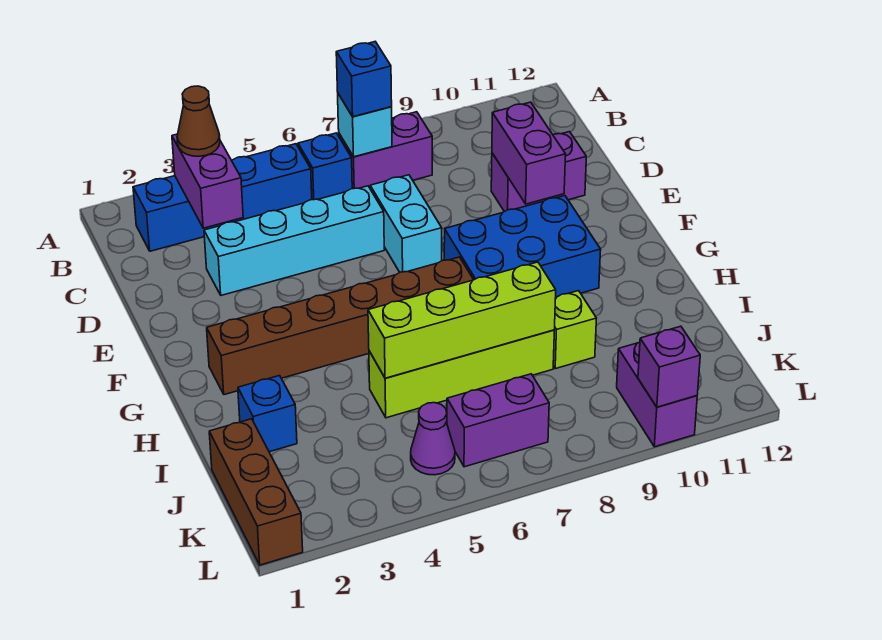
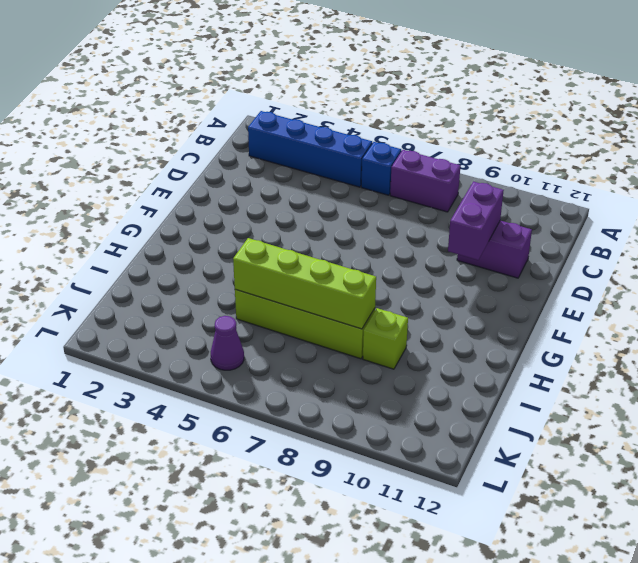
none -> cyan 1x4 brick [204,186,384,295]
none -> cyan 1x2 brick [370,175,442,272]
none -> blue 2x3 brick [444,196,601,297]

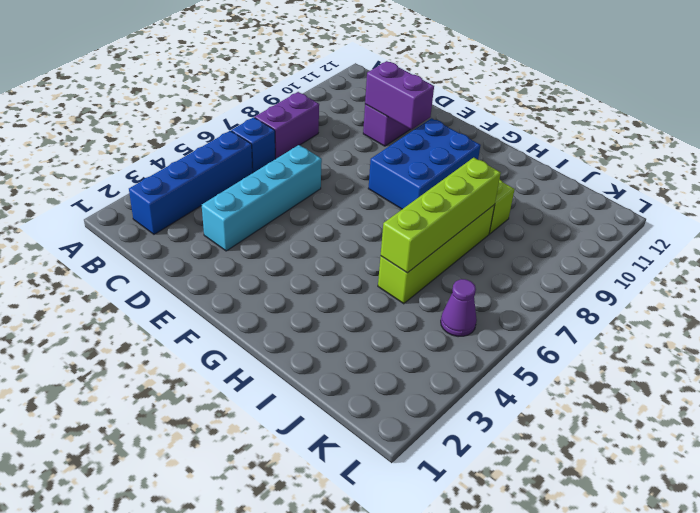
none -> cyan 1x2 brick [370,175,442,272]
none -> brown 1x6 brick [207,257,473,395]
none -> blue 1x1 brick [238,376,297,452]

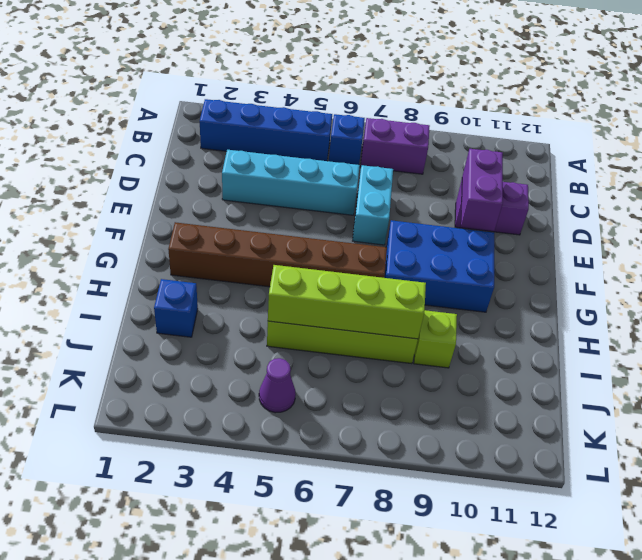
none -> brown 1x3 brick [209,419,303,565]
none -> purple 1x2 brick [447,374,549,467]
none -> purple 1x2 brick [617,342,697,447]

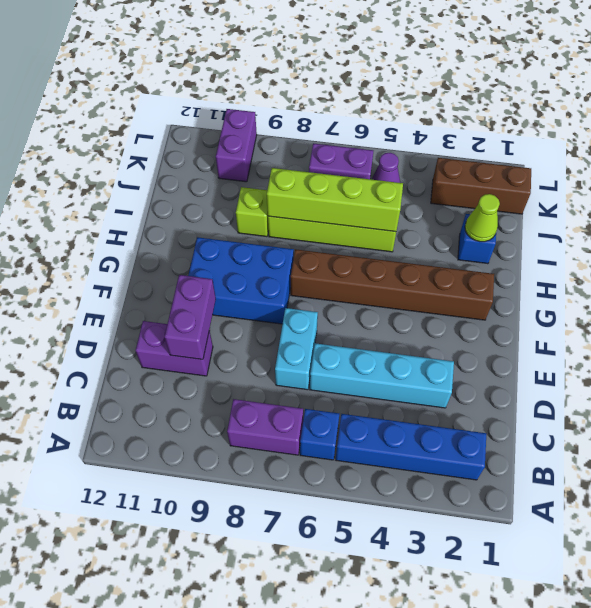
lime 1x1 cone [465,194,500,242] -> none
brown 1x3 brick [431,158,531,214] -> brown 1x3 brick turned to [209,419,303,565]
none -> purple 1x2 brick [172,134,243,228]
none -> cyan 1x1 brick [338,94,392,157]
none -> purple 1x1 brick [638,326,700,407]

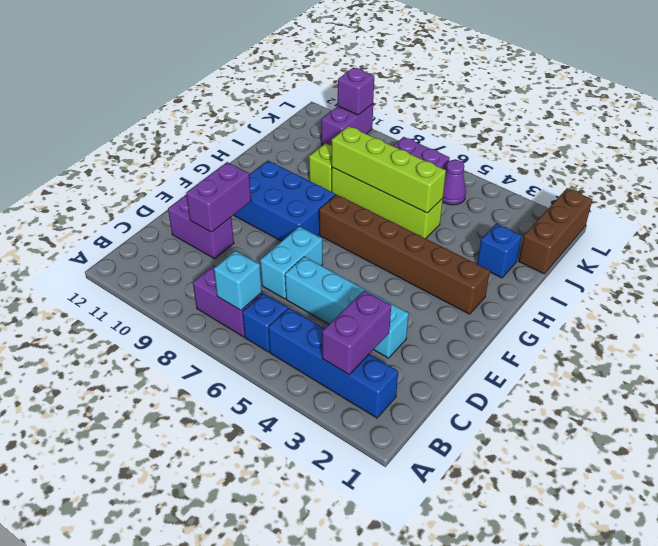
none -> brown 1x1 cone [177,86,220,156]
none -> blue 1x1 brick [336,42,392,117]

